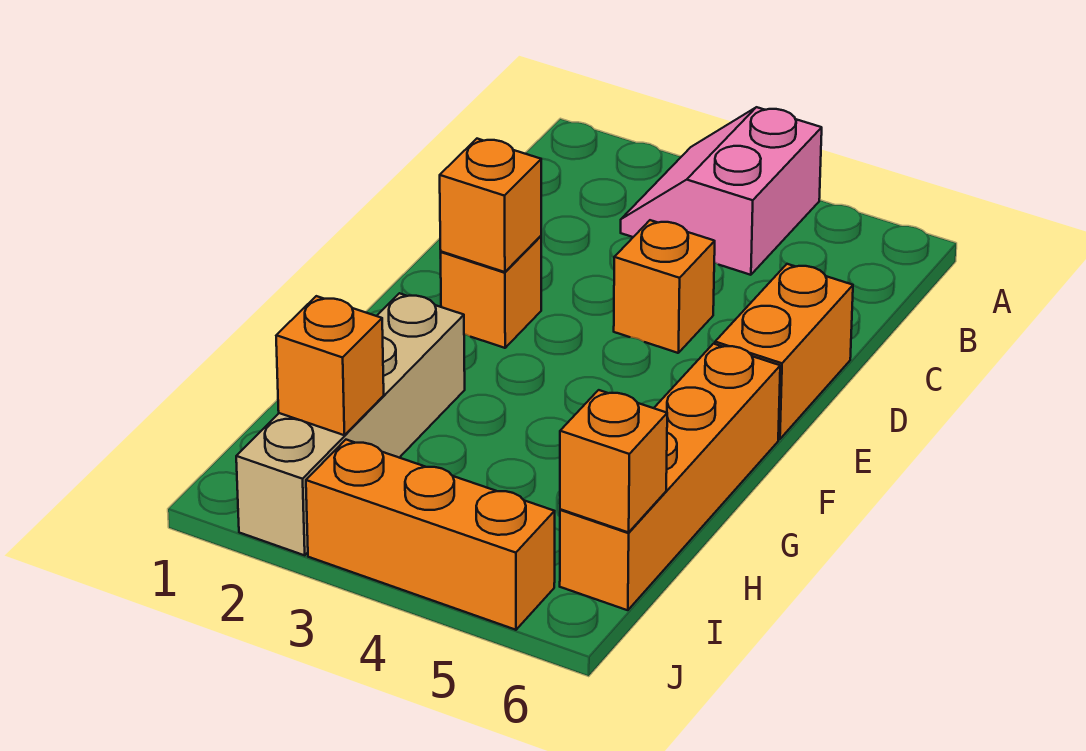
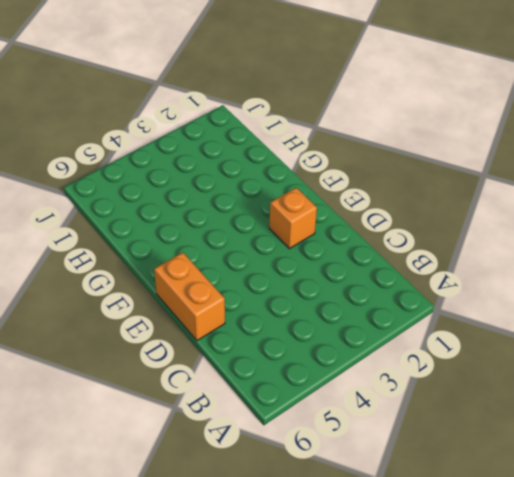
none -> pink 2x2 slope [621,107,822,275]
none -> orange 1x1 brick [614,220,715,353]

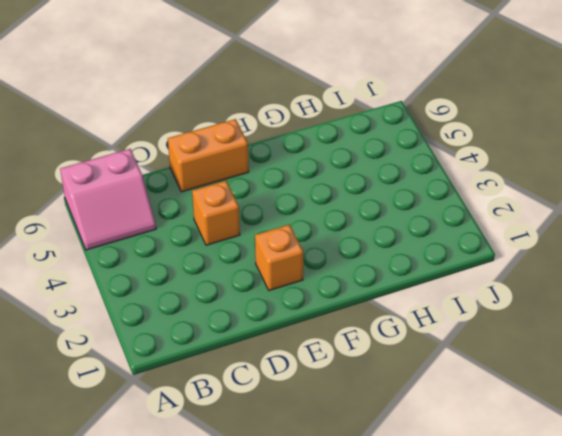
pink 2x2 slope [60,149,156,250] -> pink 2x2 slope moved to [621,107,822,275]
none -> orange 1x4 brick [560,344,780,610]
none -> tan 1x4 brick [236,293,465,555]

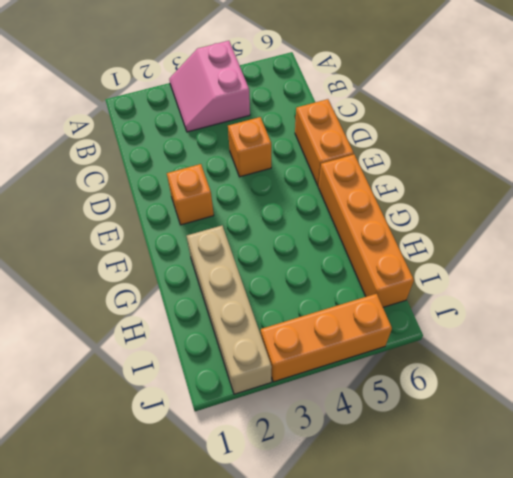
none -> orange 1x1 brick [440,139,541,272]
none -> orange 1x1 brick [276,296,384,435]

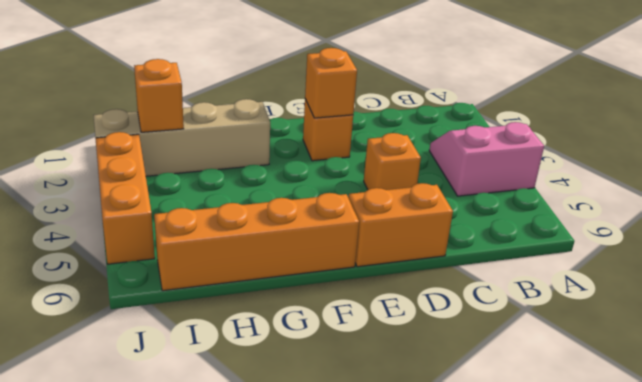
none -> orange 1x1 brick [560,390,667,532]

